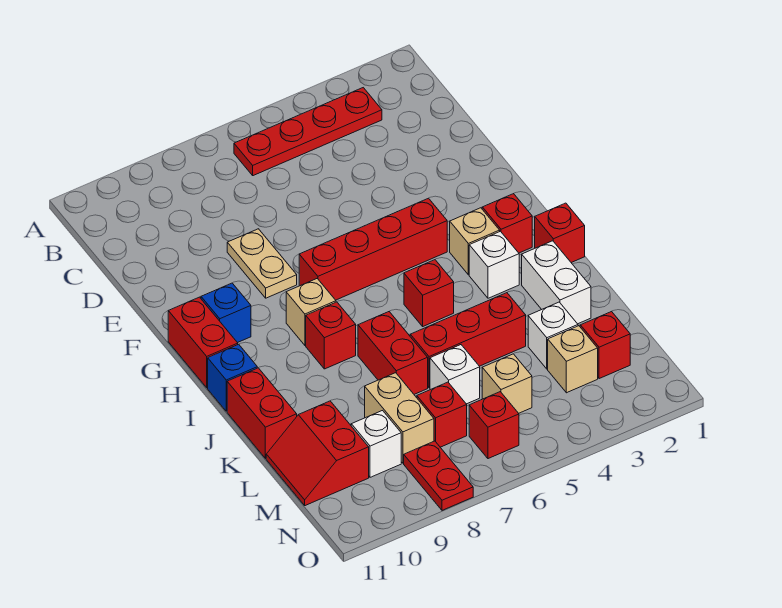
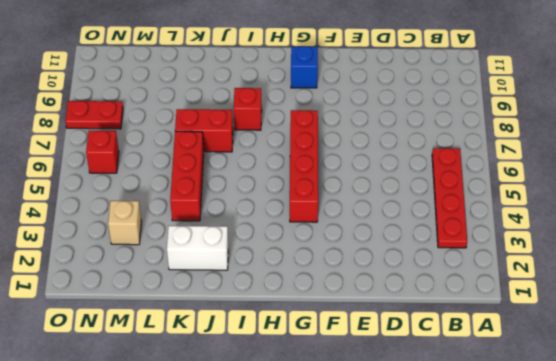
none -> tan 1x2 plate [227,229,297,298]
none -> red 1x2 brick [168,297,238,388]
none -> red 1x1 brick [482,194,532,253]

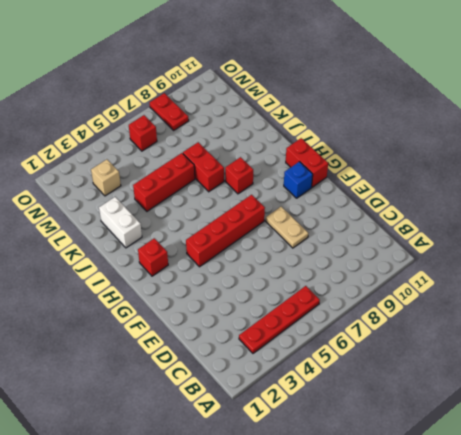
none -> tan 1x1 brick [450,208,500,275]
none -> tan 1x1 brick [286,279,336,345]
none -> red 1x1 brick [535,203,585,263]

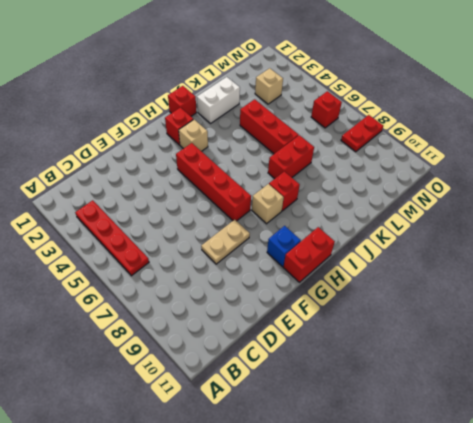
none -> white 1x1 brick [469,231,519,298]
none -> red 1x1 brick [404,260,454,326]
none -> blue 1x1 brick [208,344,257,411]

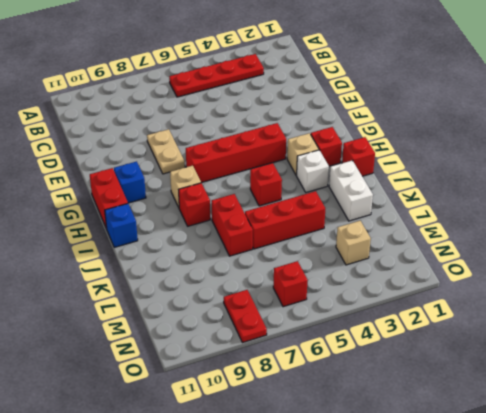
none -> red 1x2 brick [227,368,297,459]
none -> white 1x1 brick [528,302,578,369]
none -> white 1x1 brick [430,345,480,404]

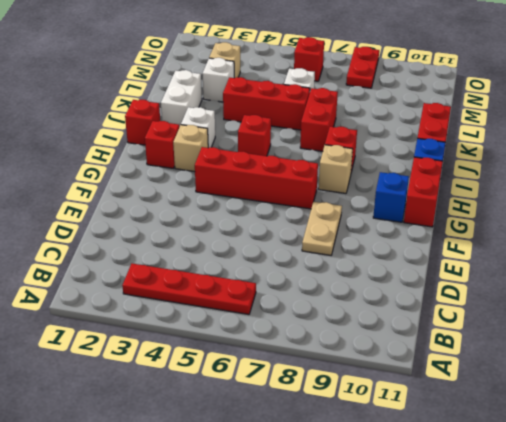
none -> tan 1x2 brick [365,373,434,463]
none -> red 2x2 slope [266,401,369,506]
none -> red 1x1 brick [580,311,630,379]

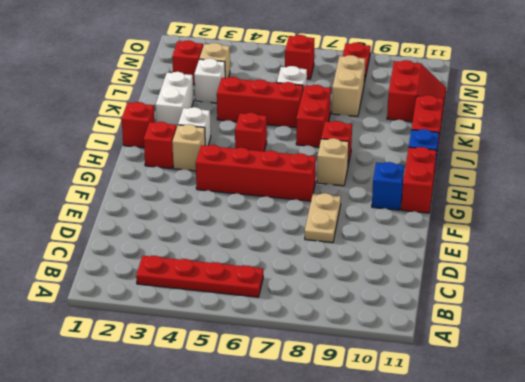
none -> tan 1x1 brick [482,354,532,413]
none -> red 1x1 brick [417,382,467,447]
none -> white 1x1 brick [351,411,401,477]

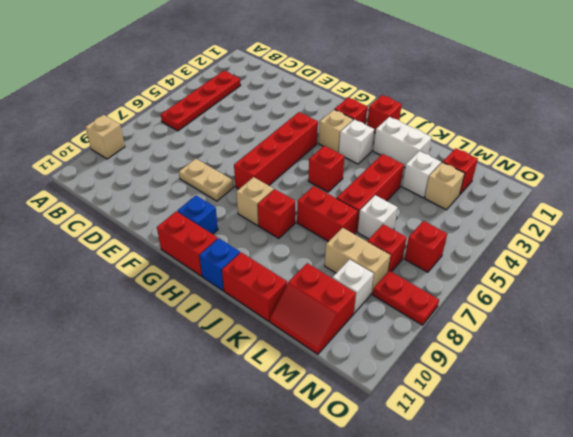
tan 1x1 brick [86,115,125,159] -> tan 1x1 brick moved to [482,354,532,413]

